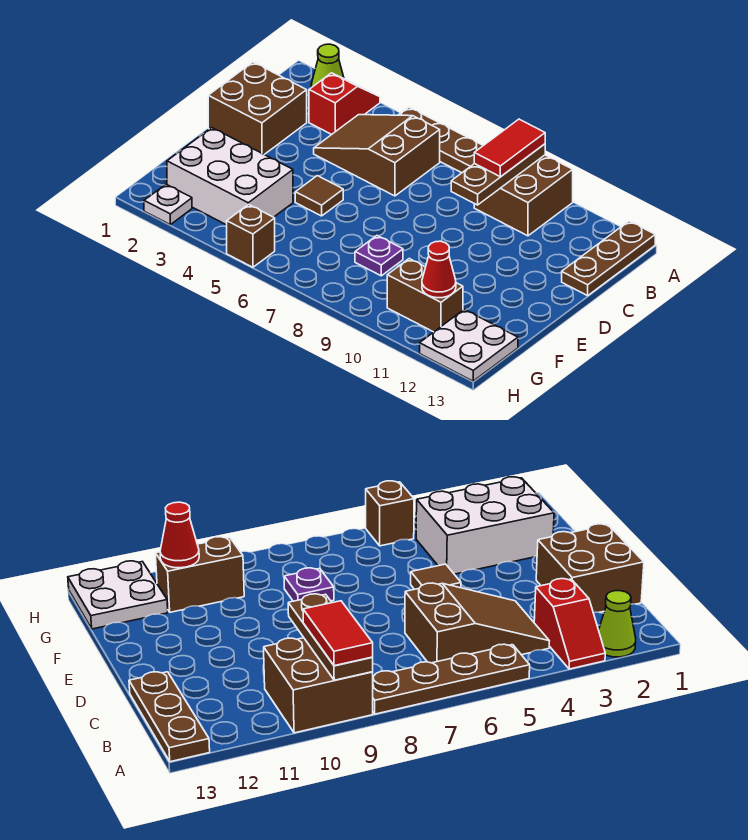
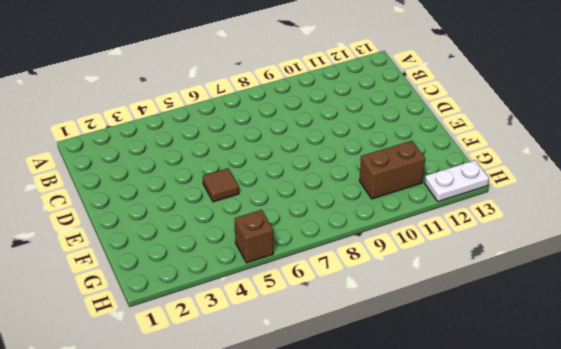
white 1x2 plate [425,160,489,202] -> white 2x2 plate [420,309,518,381]
none -> lime 1x1 cone [311,44,344,88]
none -> red 1x2 slope [309,73,380,134]
none -> brown 1x4 plate [399,107,483,173]

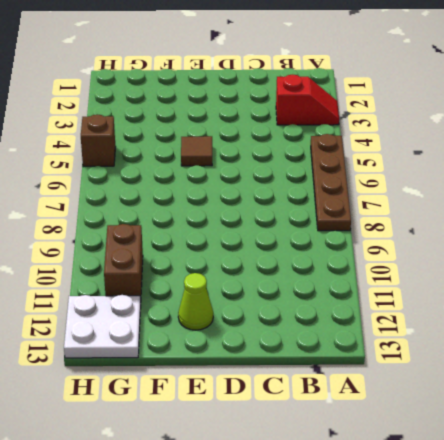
lime 1x1 cone [178,273,213,330] -> lime 1x1 cone moved to [311,44,344,88]
none -> brown 2x2 brick [474,155,573,236]
none -> brown 1x3 plate [562,221,655,296]
none -> brown 2x3 slope [314,115,440,196]

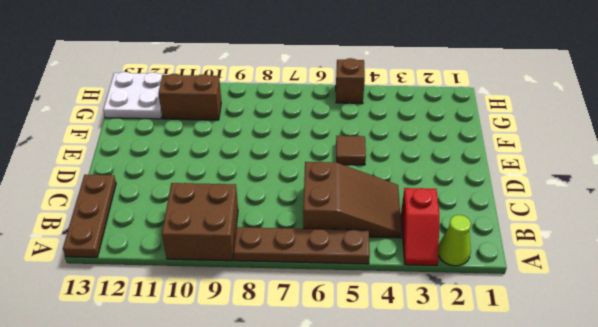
none -> brown 2x2 brick [208,62,307,155]
none -> white 2x3 brick [167,128,293,225]
none -> purple 1x1 plate [355,236,403,276]

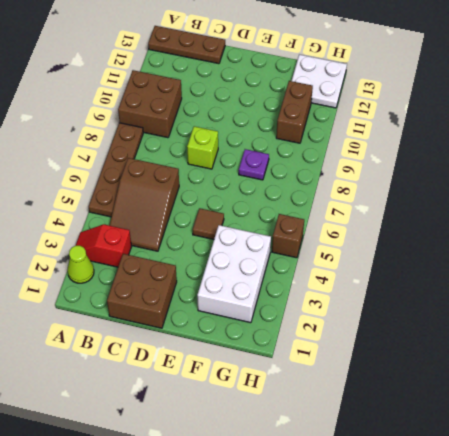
lime 1x1 brick [187,126,218,169] -> none
none -> white 1x1 plate [144,184,192,225]
none -> brown 1x3 plate [451,144,545,205]
none -> red 1x1 cone [422,241,456,298]

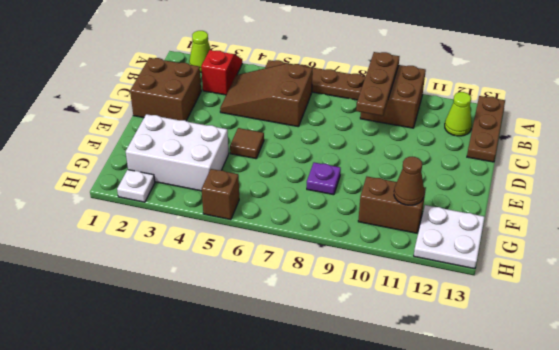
lime 1x1 cone [445,92,472,136] -> none
brown 1x1 cone [394,157,424,205] -> red 1x1 cone [422,241,456,298]
none -> red 1x2 tile [474,119,545,177]

